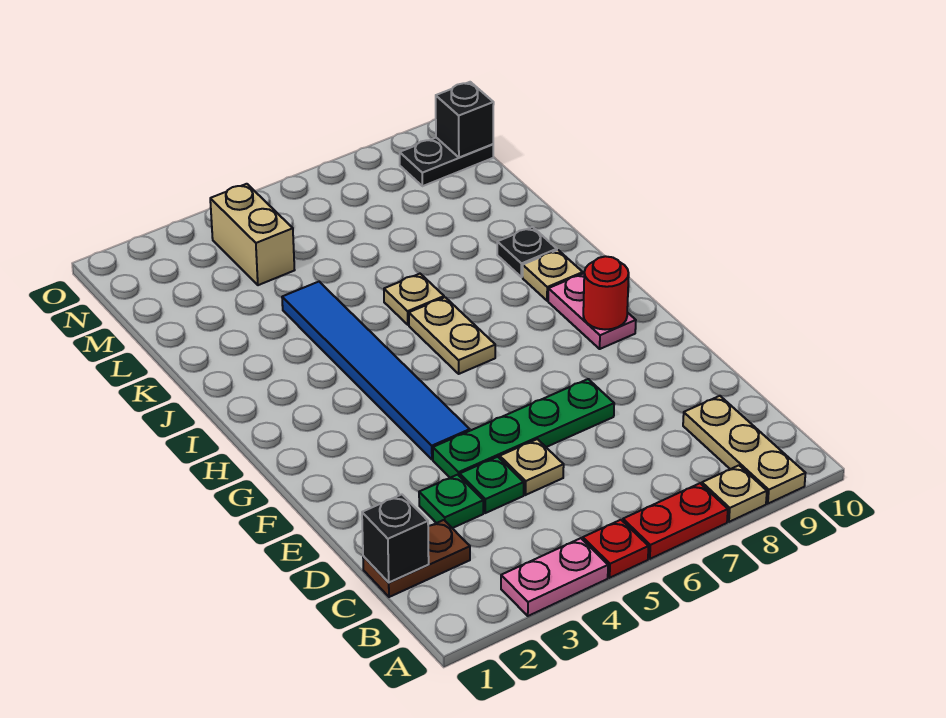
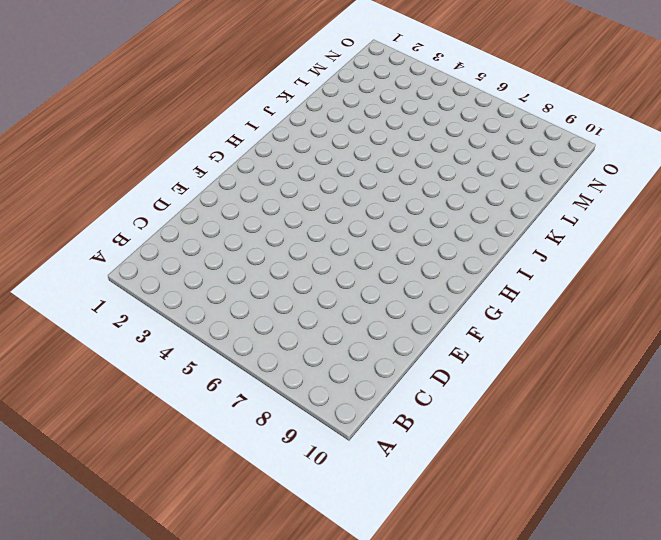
none -> pink 1x2 plate [501,538,608,616]
none -> red 1x1 plate [583,520,648,578]
none -> red 1x2 plate [623,483,728,559]

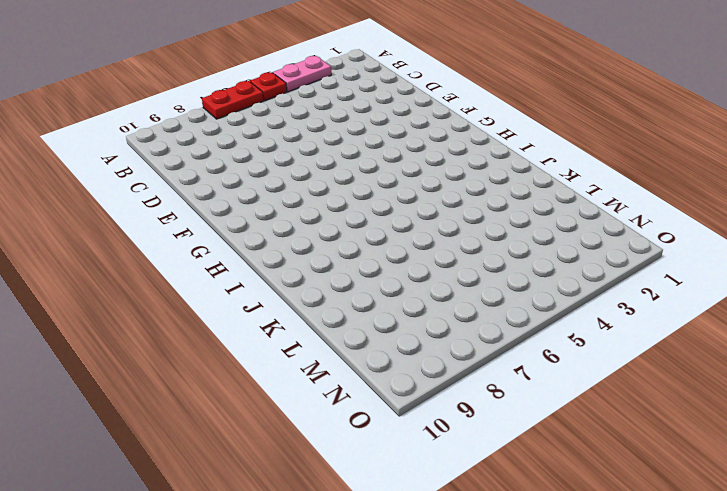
none -> tan 1x1 plate [702,465,767,522]
none -> tan 1x3 plate [683,396,805,504]
none -> brown 1x2 plate [363,520,470,597]

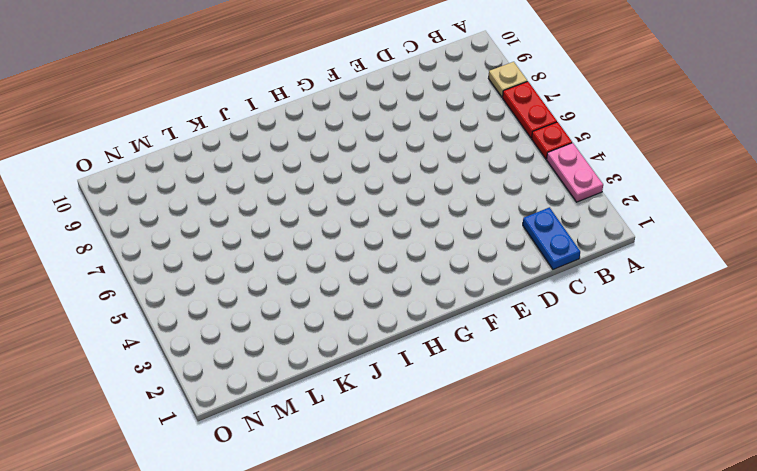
blue 1x2 plate [523,207,580,269] -> brown 1x2 plate [363,520,470,597]
none -> tan 1x3 plate [683,396,805,504]
none -> green 1x1 plate [419,475,483,528]
none -> green 1x1 plate [460,457,524,513]

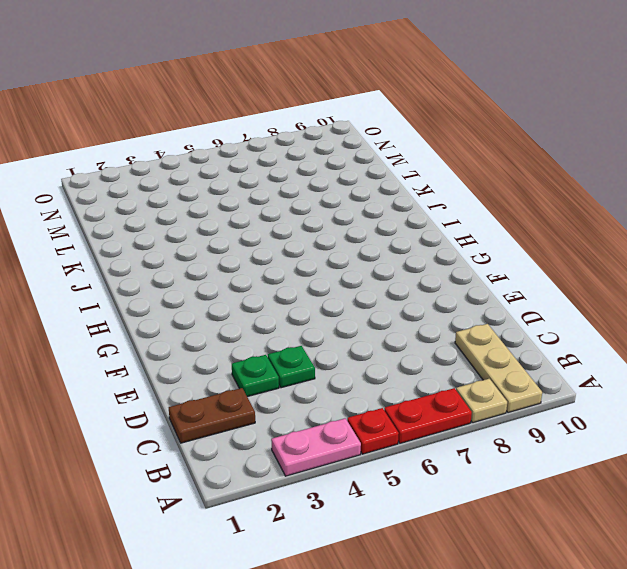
none -> tan 1x1 plate [500,439,564,495]
none -> green 1x4 plate [433,379,614,478]
none -> blue 1x6 tile [282,282,470,460]

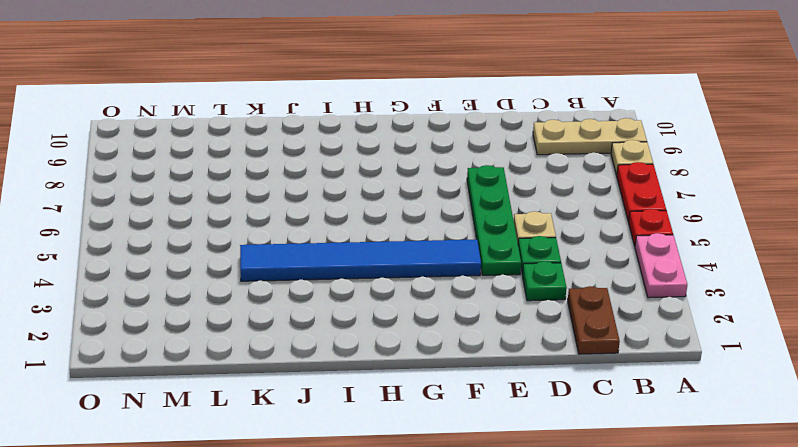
none -> pink 1x2 plate [548,273,636,349]
none -> tan 1x2 plate [409,297,495,374]
none -> tan 1x1 plate [523,250,583,301]

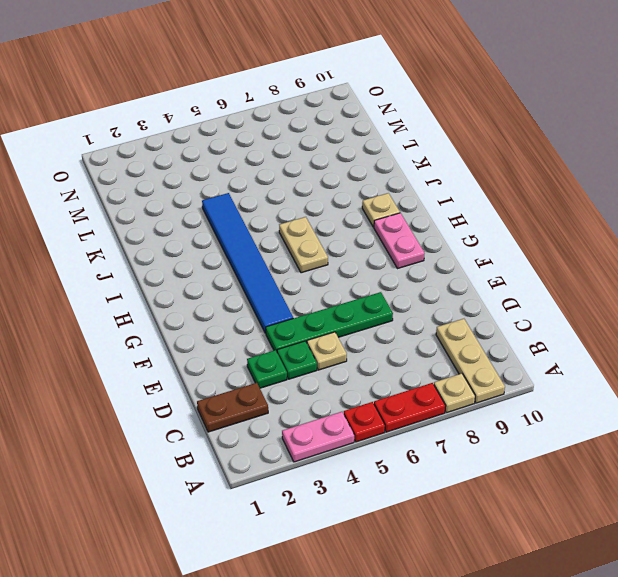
none -> tan 1x1 plate [384,274,444,325]
none -> black 1x1 plate [497,227,557,277]
none -> tan 1x2 brick [210,184,294,285]

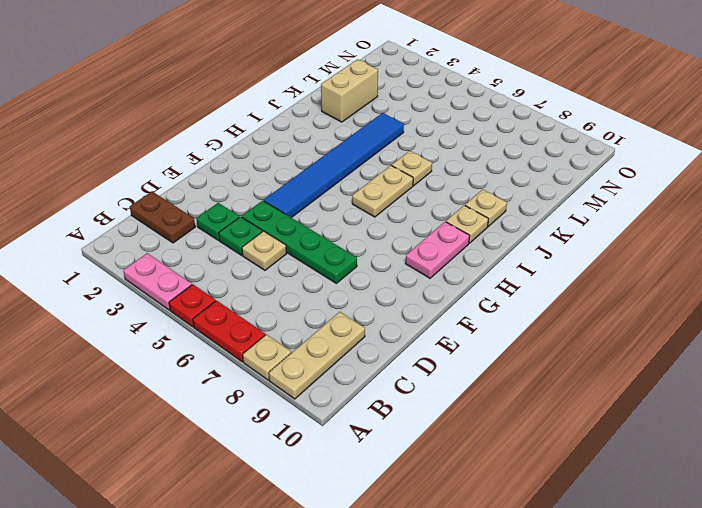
tan 1x1 plate [465,189,507,226] -> black 1x1 plate [497,227,557,277]
tan 1x2 brick [321,59,378,122] -> tan 1x2 brick moved to [210,184,294,285]
none -> black 1x2 plate [400,138,493,186]
none -> black 1x1 brick [362,494,429,583]
none -> red 1x1 round brick [583,256,629,330]

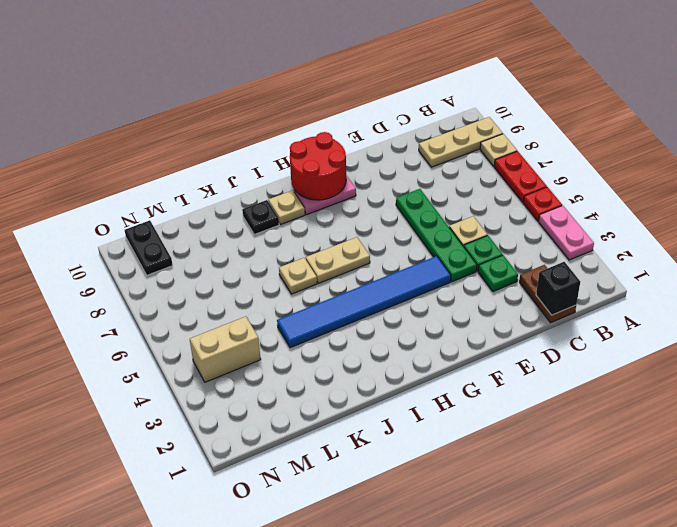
red 2x2 round brick [290,132,346,200] -> red 1x1 round brick [583,256,629,330]
none -> black 1x1 brick [436,82,494,157]

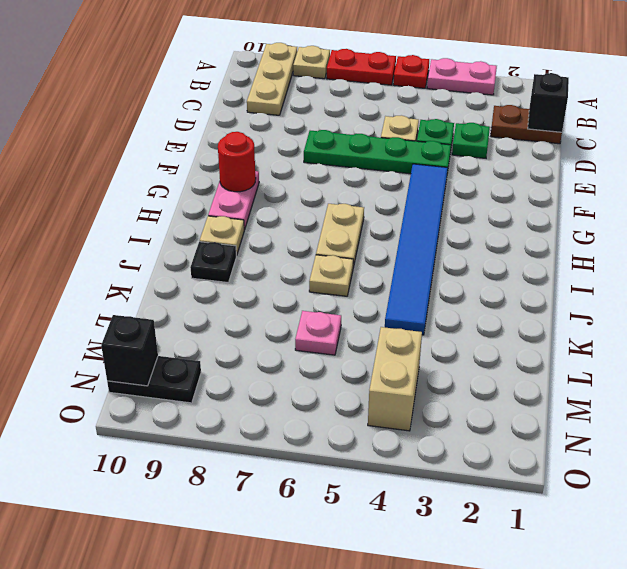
pink 1x1 plate [295,311,341,355] -> none

